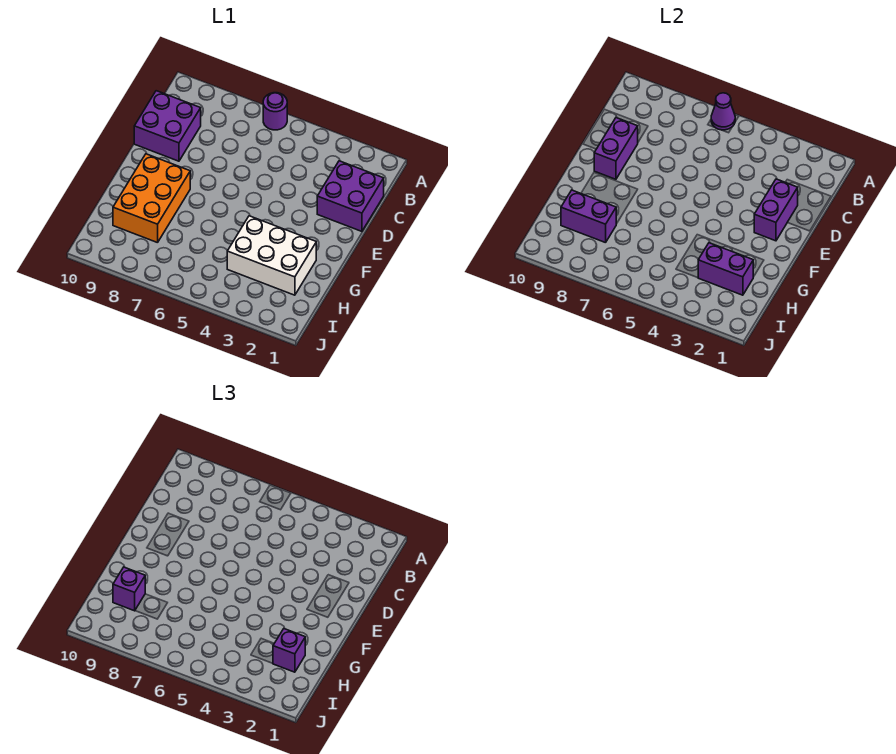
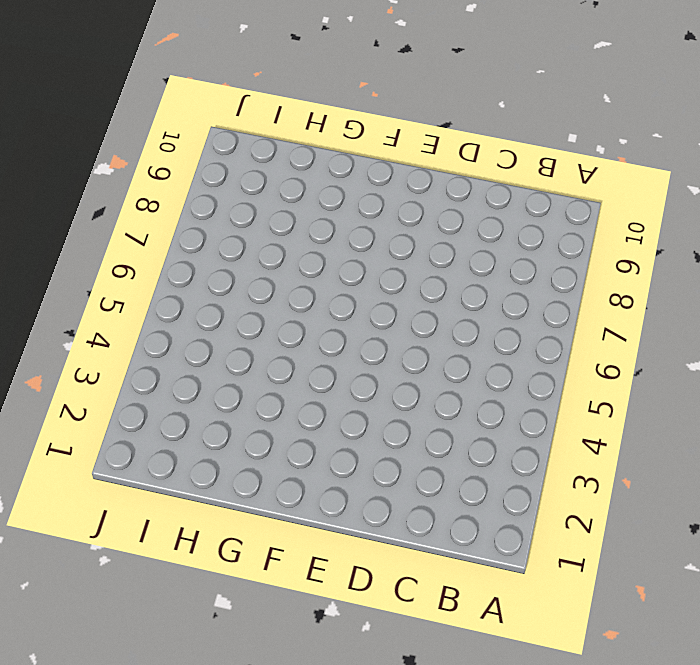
none -> purple 1x1 round brick [263,93,287,130]
none -> purple 2x2 brick [317,161,384,231]
none -> purple 2x2 brick [134,91,201,161]

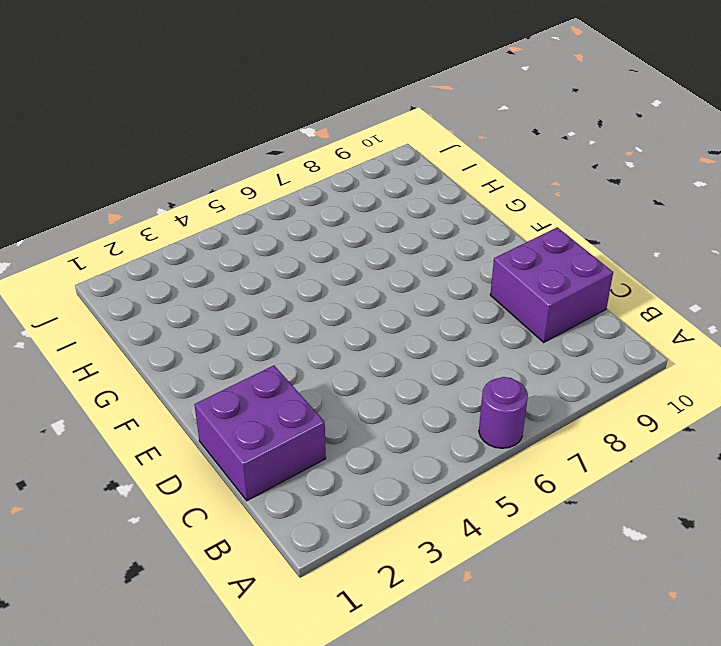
none -> orange 2x3 brick [113,154,190,243]
none -> white 2x3 brick [227,216,316,295]
none -> purple 1x1 cone [711,93,735,130]

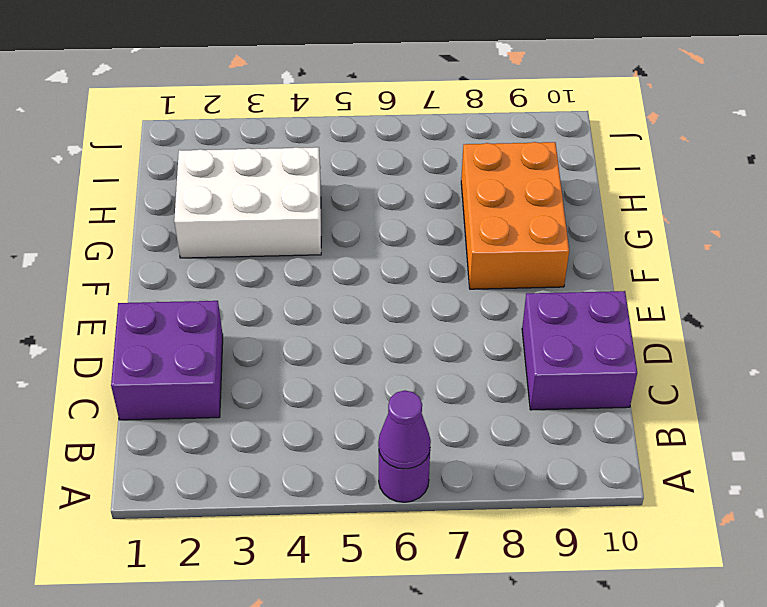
none -> purple 1x2 brick [754,179,798,241]
none -> purple 1x2 brick [594,118,638,179]
none -> purple 1x2 brick [698,243,753,295]

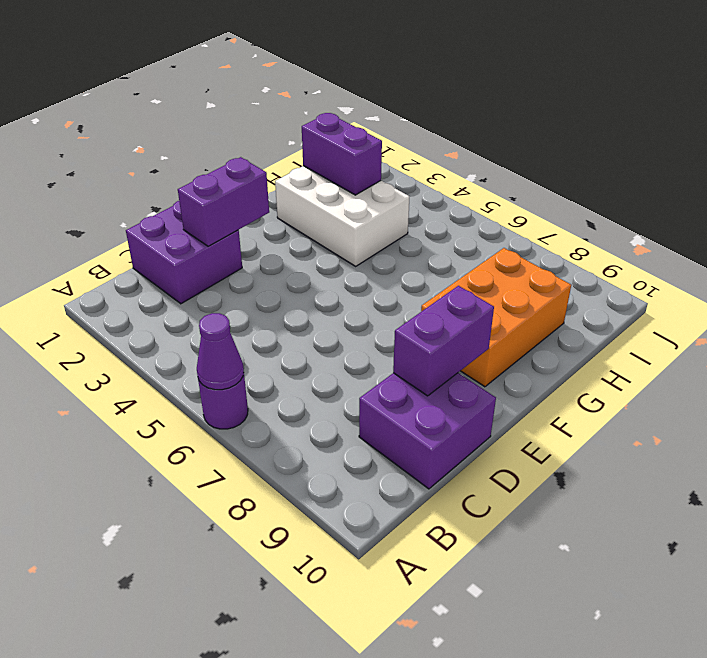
none -> purple 1x2 brick [561,190,616,243]
none -> purple 1x1 brick [273,629,305,672]
none -> purple 1x1 brick [113,567,145,611]

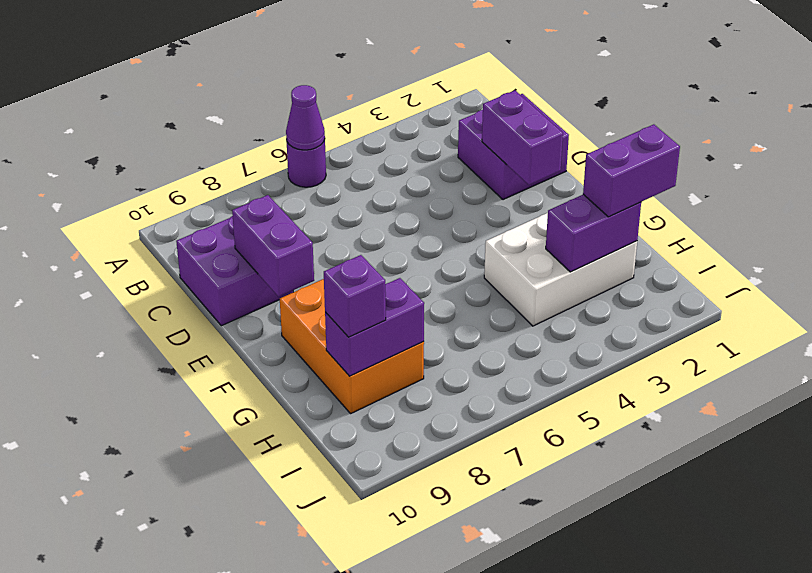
purple 1x2 brick [583,124,680,217] -> purple 1x1 brick [273,629,305,672]

